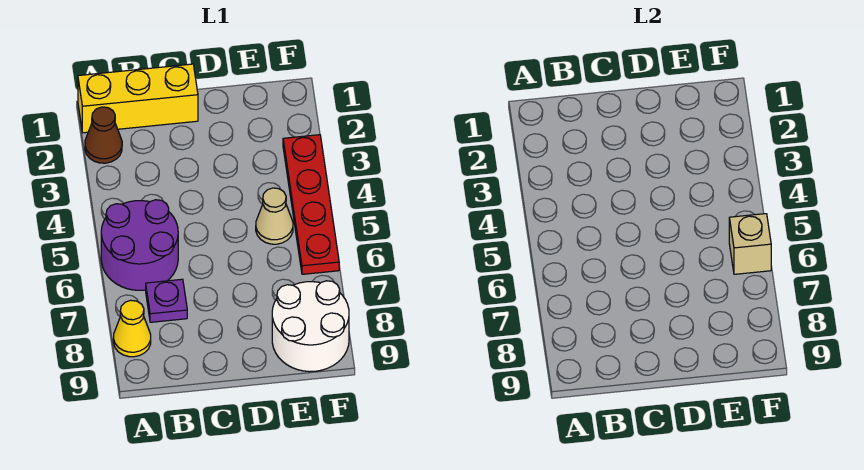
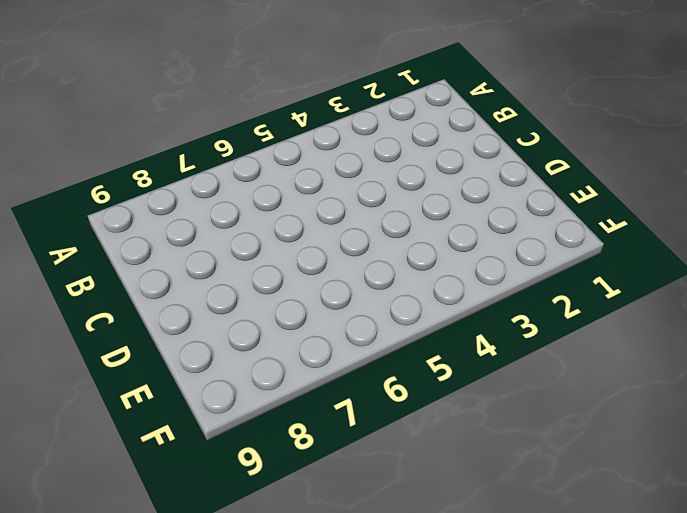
none -> yellow 1x3 brick [78,64,198,133]
none -> brown 1x1 cone [85,107,122,163]

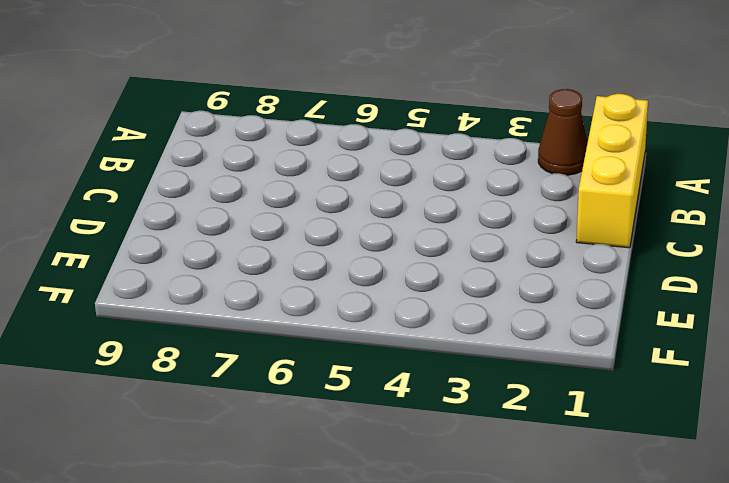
none -> purple 2x2 round brick [101,200,178,290]
none -> yellow 1x1 cone [113,300,151,357]

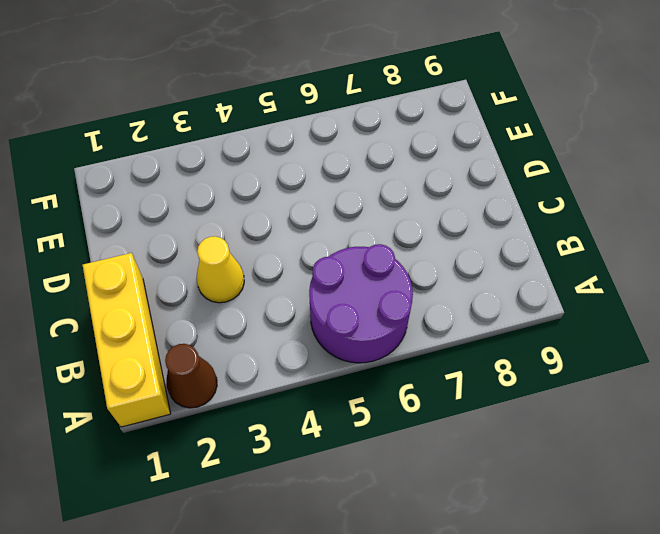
yellow 1x1 cone [197,236,244,303] -> yellow 1x1 cone moved to [113,300,151,357]
none -> purple 1x1 plate [146,279,187,322]
none -> tan 1x1 cone [256,188,293,244]

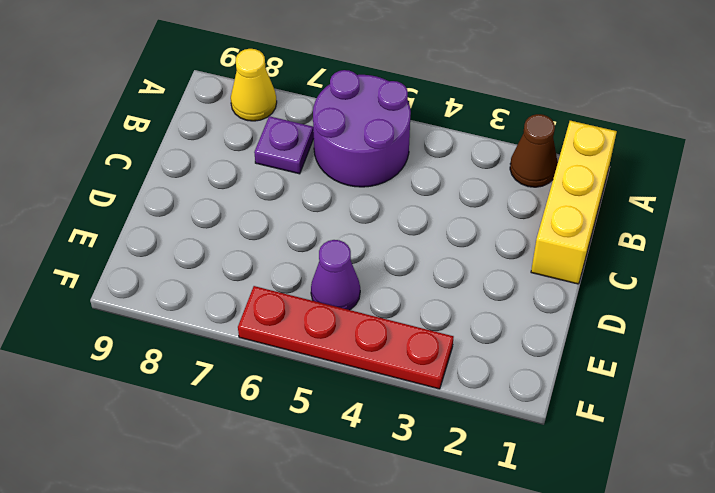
purple 1x1 cone [311,240,360,310] -> tan 1x1 cone [256,188,293,244]
none -> white 2x2 round brick [272,281,349,372]
none -> tan 1x1 brick [729,214,771,274]

